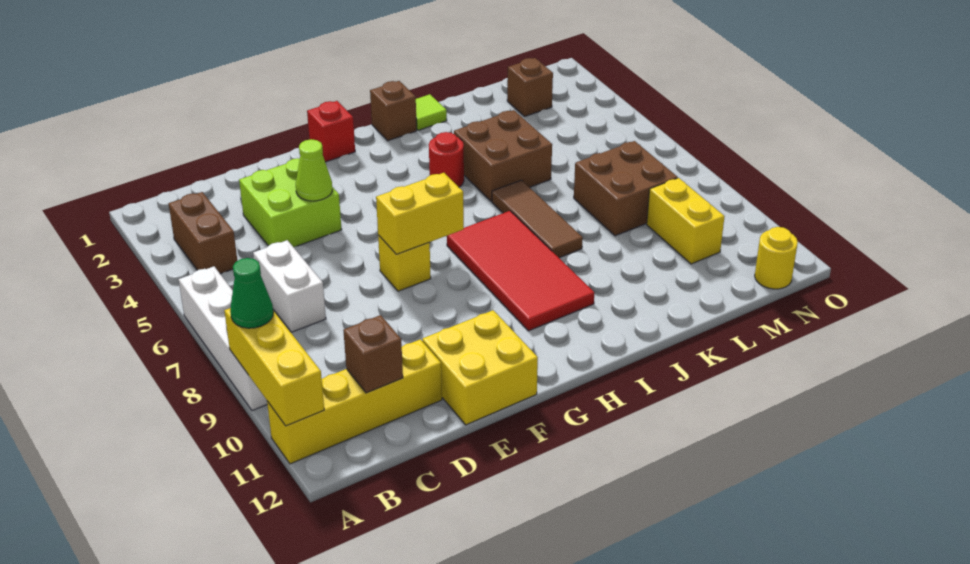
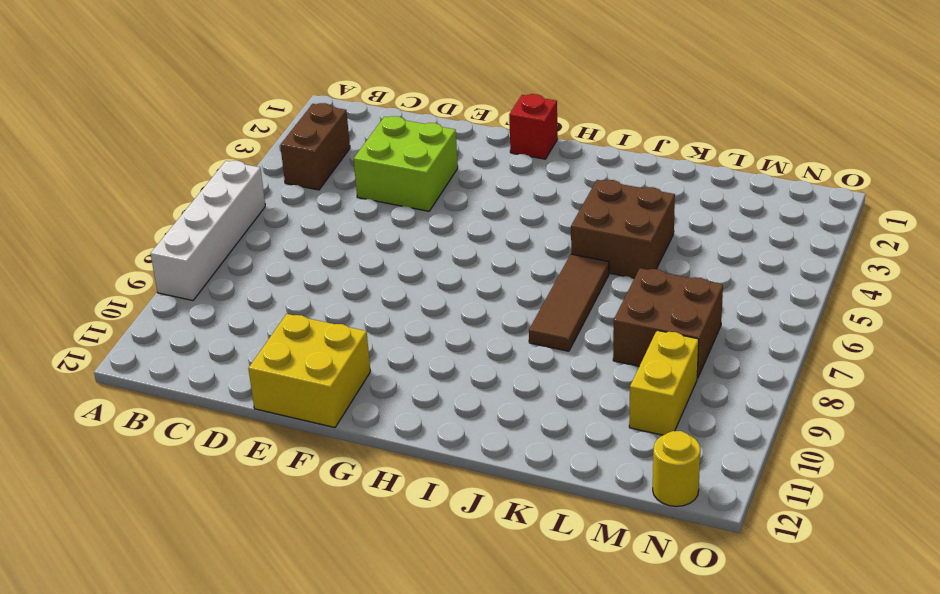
none -> yellow 1x4 brick [267,339,442,464]
none -> white 1x2 brick [253,240,326,332]
none -> yellow 1x1 brick [378,235,431,291]

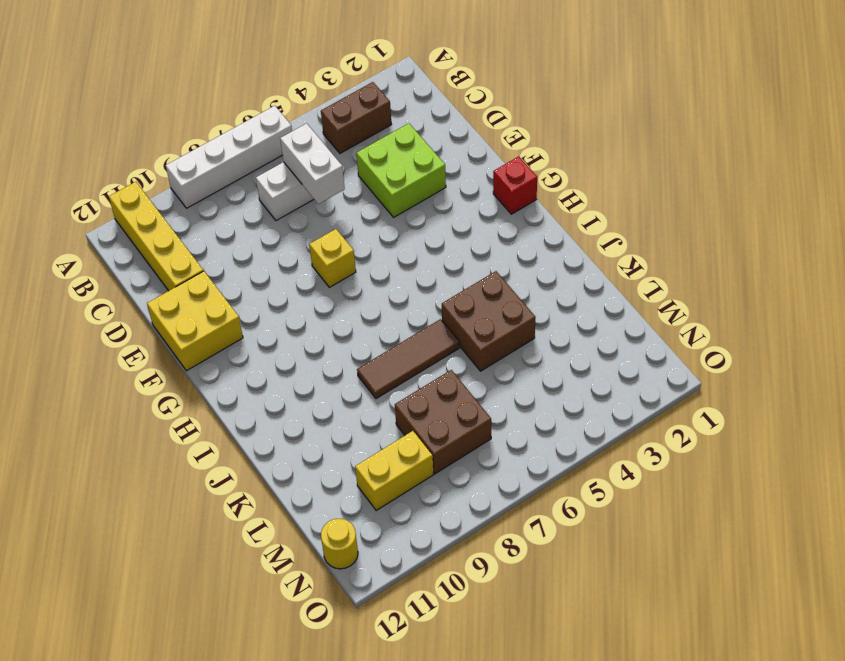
white 1x2 brick [280,123,345,204] -> none
none -> red 2x4 tile [447,211,594,331]
none -> brown 1x1 brick [370,81,417,141]
none -> red 1x1 round brick [429,132,464,187]

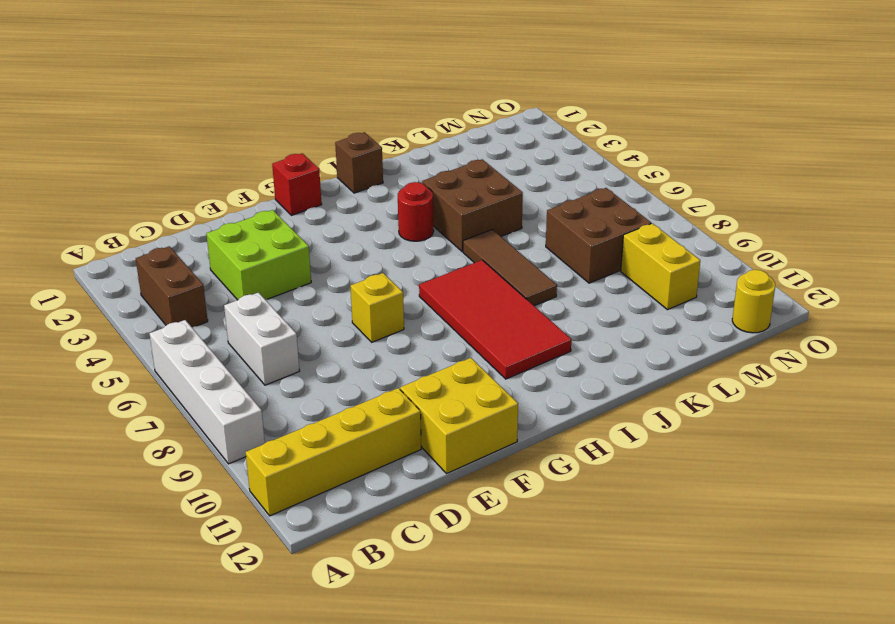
none -> lime 1x1 tile [416,94,447,130]
none -> brown 1x1 brick [507,58,553,116]
none -> yellow 1x3 brick [224,308,324,426]

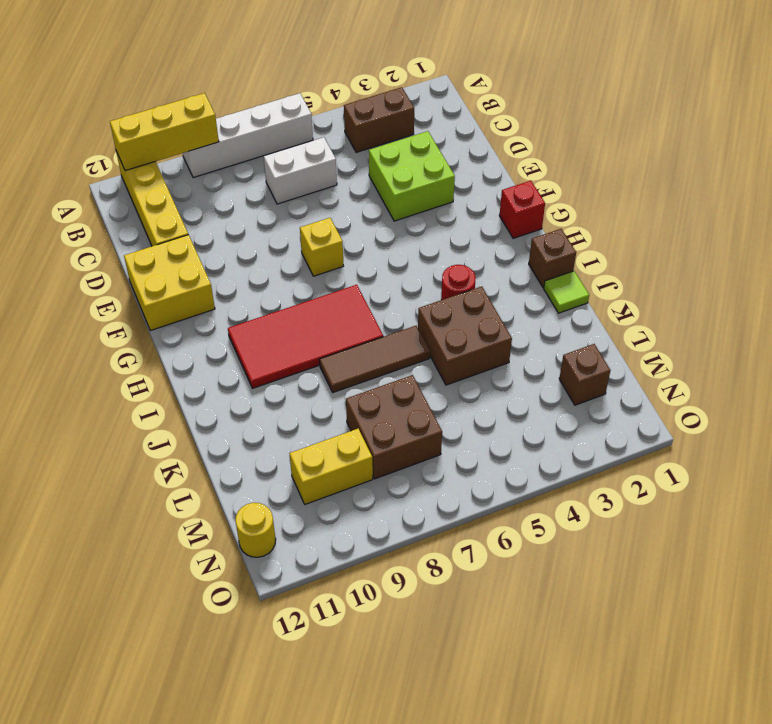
none -> brown 1x1 brick [343,315,403,393]
none -> lime 1x1 cone [296,139,332,201]
none -> yellow 1x2 brick [376,173,464,254]

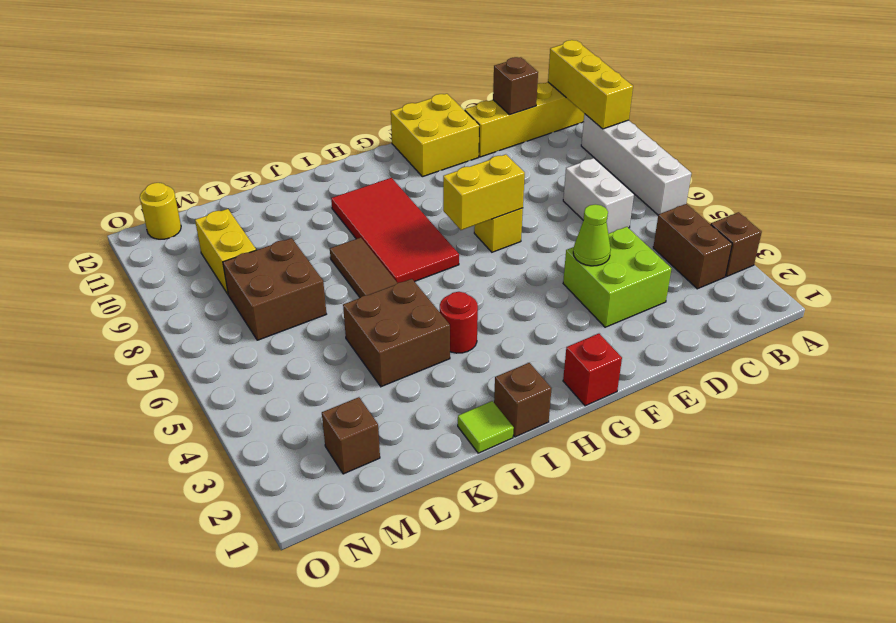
brown 1x1 brick [711,212,762,276] -> none
none -> green 1x1 cone [230,258,273,328]

